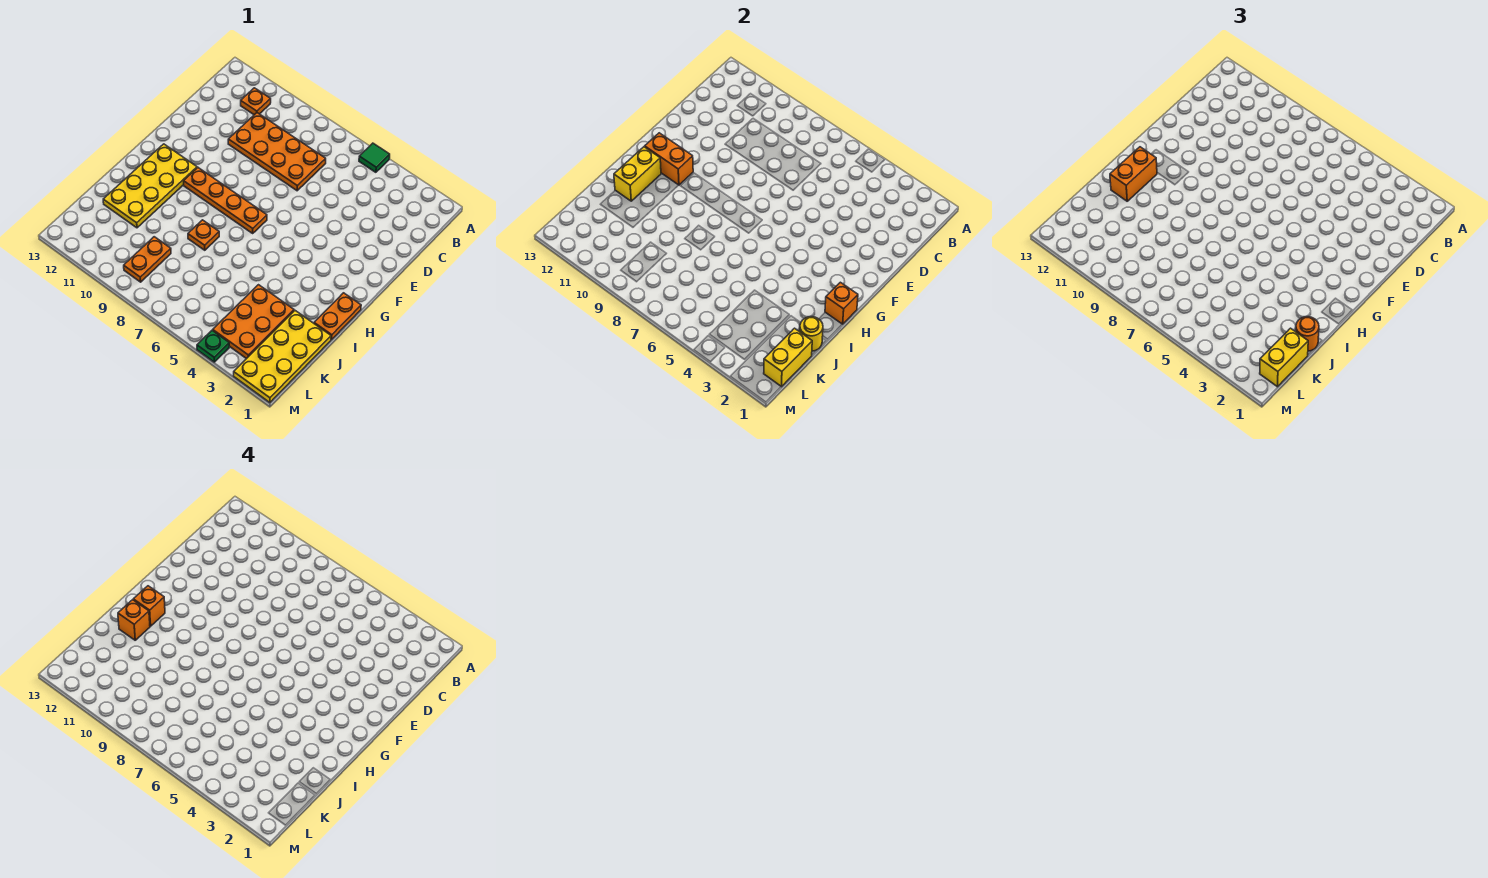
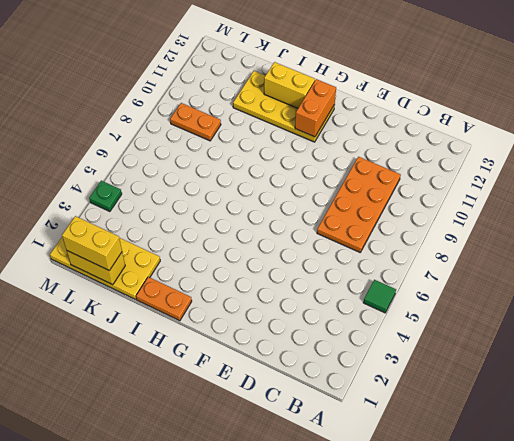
none -> orange 1x1 plate [241,88,271,115]
none -> orange 1x4 plate [184,168,267,233]
none -> orange 1x1 plate [188,220,219,250]

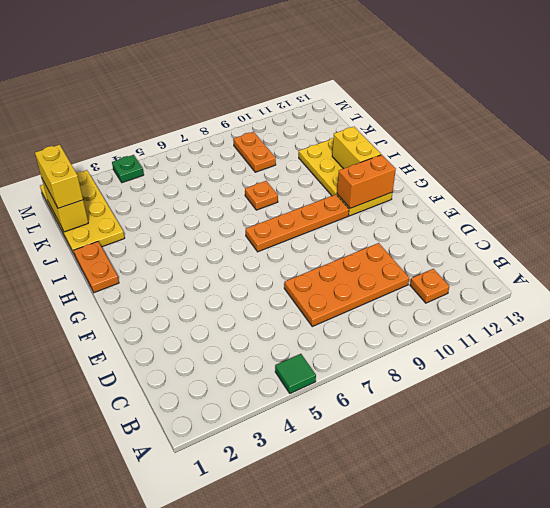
none -> orange 2x3 plate [213,285,294,359]
none -> orange 1x1 brick [825,282,858,324]
none -> yellow 1x1 round brick [800,317,823,351]

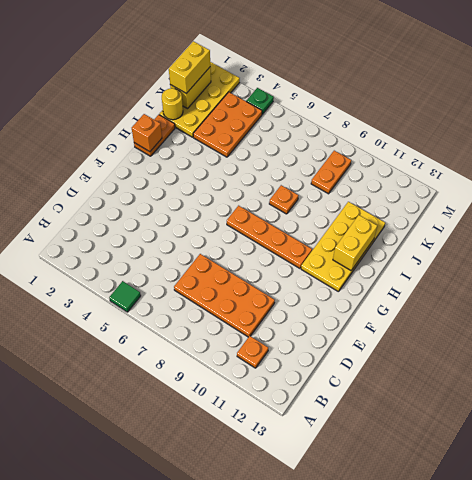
none -> orange 1x2 brick [645,133,693,185]
none -> orange 1x2 brick [1110,147,1157,201]
none -> orange 1x1 round brick [1296,317,1319,351]

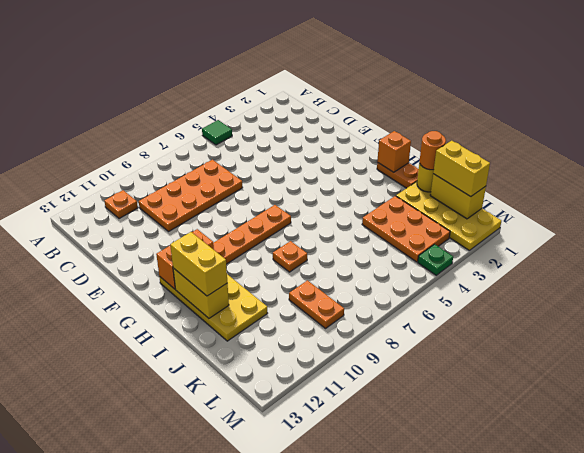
yellow 1x2 brick [170,232,227,296] -> orange 1x2 brick [1110,147,1157,201]
none -> orange 1x1 brick [133,586,165,626]
none -> orange 1x1 brick [118,600,150,640]

